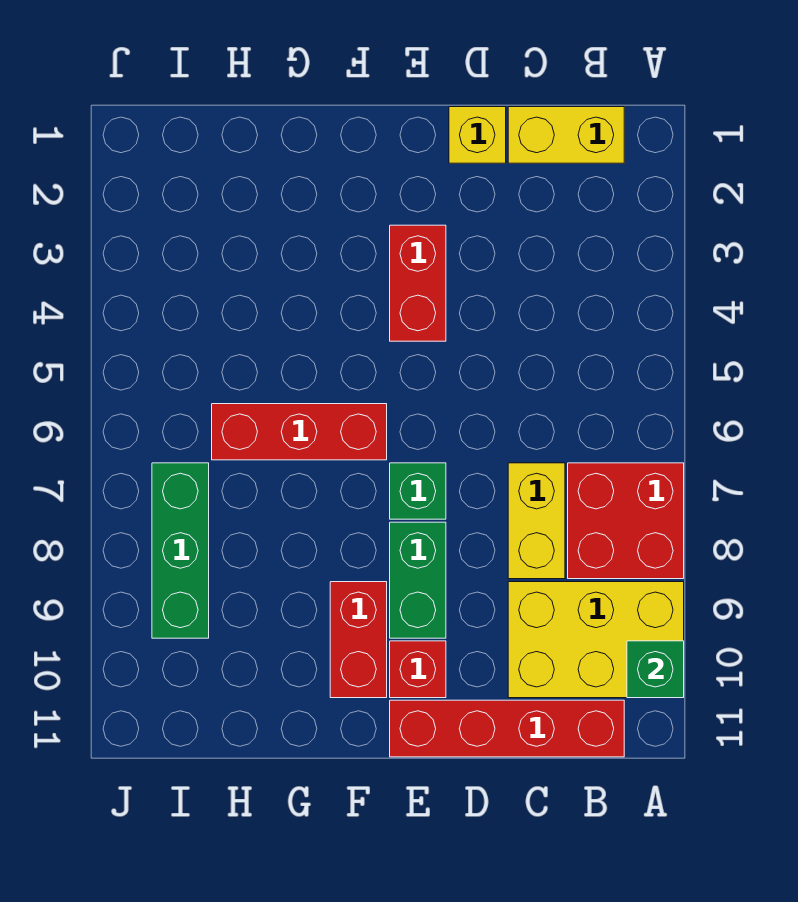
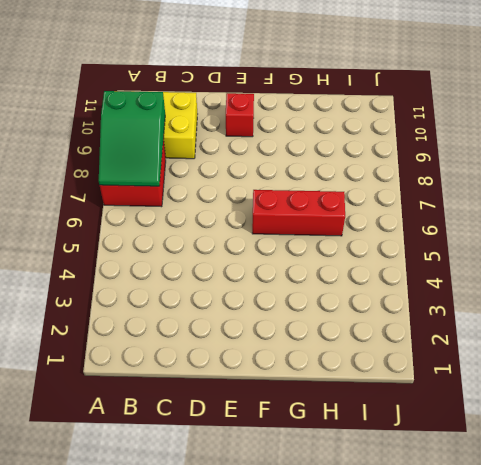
green 2x3 slope [99,91,165,186] -> none
none -> yellow 1x2 brick [508,107,624,163]
none -> red 1x4 brick [390,700,624,757]
none -> yellow 1x2 brick [508,463,565,579]

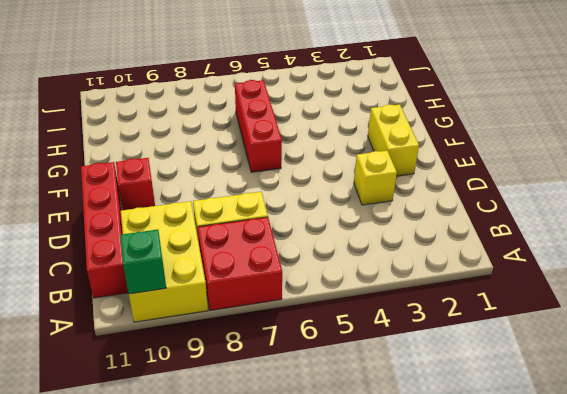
yellow 1x1 brick [354,151,397,205] -> yellow 1x1 brick moved to [449,107,506,163]
yellow 1x2 brick [368,105,419,176] -> yellow 1x2 brick moved to [508,107,624,163]
none -> red 1x2 brick [390,225,446,341]
none -> green 1x1 brick [390,463,446,519]
none -> green 1x2 brick [390,522,446,638]

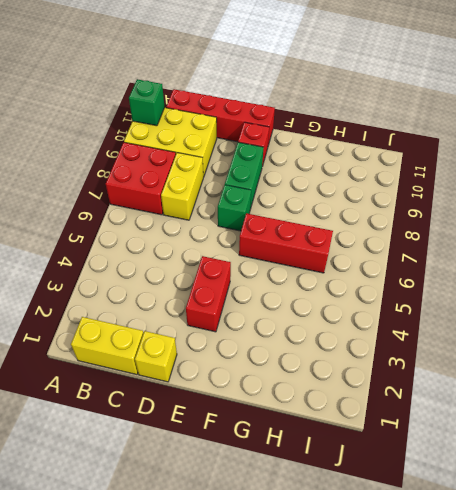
none -> red 1x2 brick [330,582,387,698]
none -> green 1x3 brick [152,463,209,638]

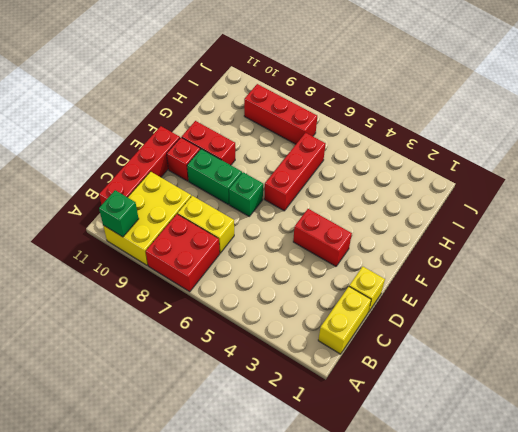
red 1x3 brick [244,84,317,144] -> green 1x3 brick [152,463,209,638]

